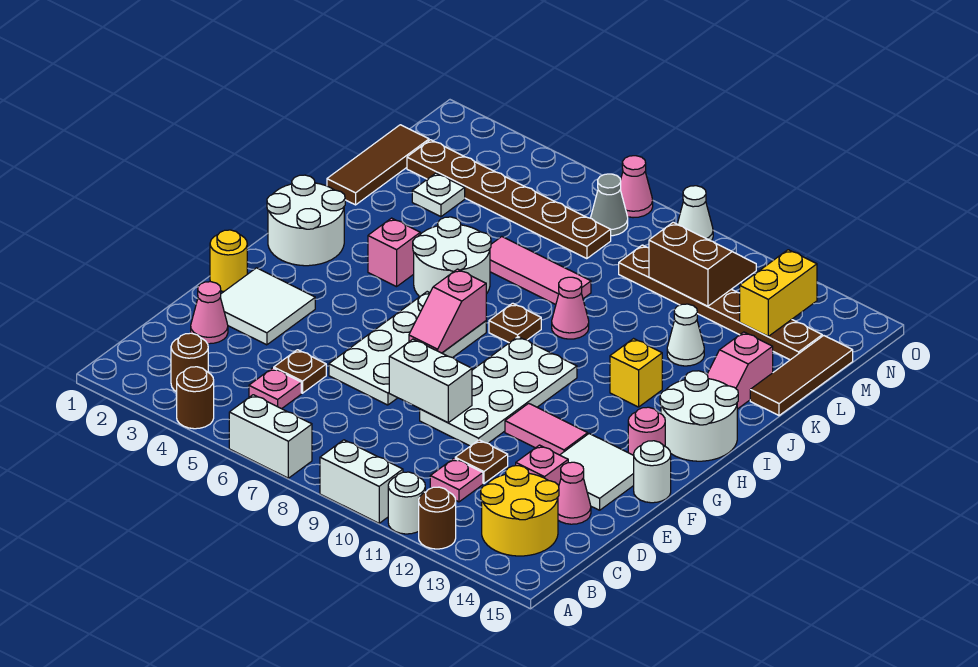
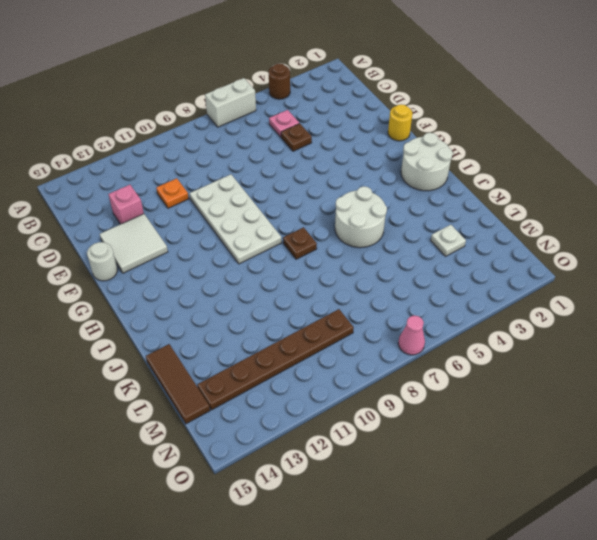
orange 1x1 plate [156,178,189,208] -> brown 1x1 plate [455,440,508,483]
none -> white 1x2 brick [320,440,403,523]
none -> white 1x1 round brick [388,472,425,534]
none -> brown 1x1 round brick [419,487,456,549]
none -> brown 1x1 round brick [171,333,208,392]

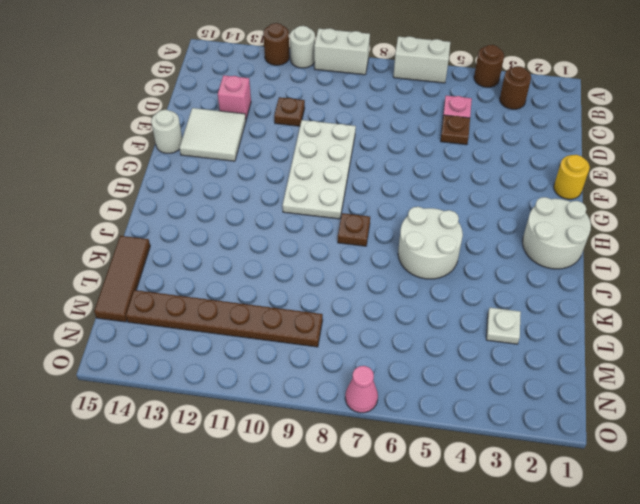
none -> yellow 2x2 round brick [481,466,559,556]
none -> pink 1x1 plate [430,458,483,502]
none -> pink 1x1 cone [191,282,228,344]
none -> pink 1x1 cone [558,462,591,524]

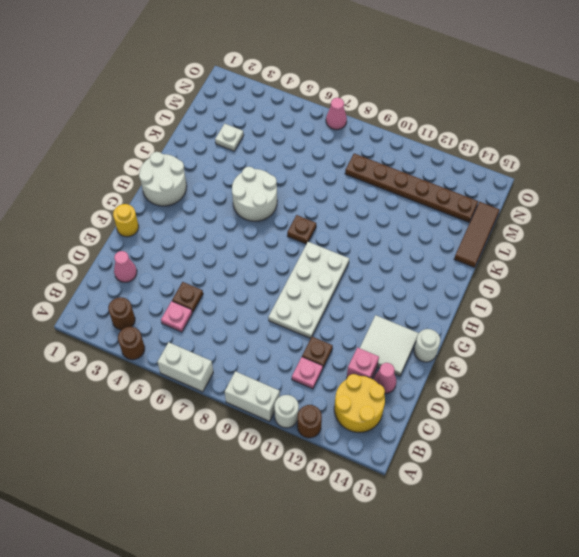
none -> white 2x2 tile [220,268,315,345]
none -> white 2x4 plate [329,292,486,405]
none -> pink 1x2 tile [505,403,588,455]
none -> pink 1x1 round brick [628,407,665,455]

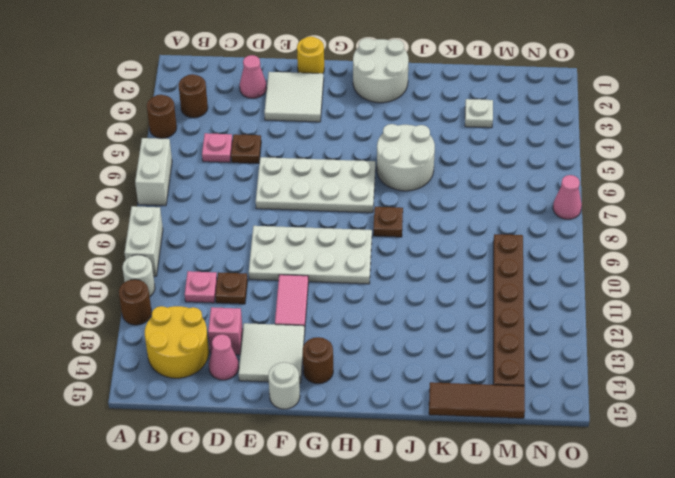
brown 1x1 round brick [303,337,333,384] -> pink 1x1 round brick [628,407,665,455]
none -> white 2x2 round brick [660,371,738,461]
none -> pink 1x1 brick [368,218,420,287]
none -> yellow 1x1 brick [610,339,662,407]
none -> pink 1x1 cone [552,277,589,339]

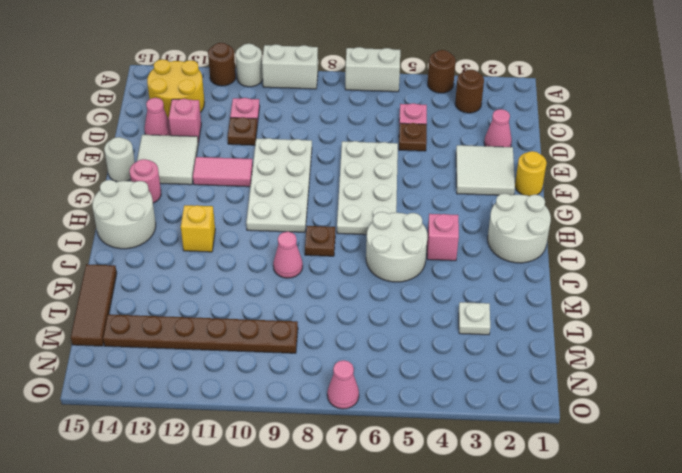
none -> pink 1x2 slope [707,332,773,409]
none -> brown 1x3 tile [327,125,429,205]
none -> pink 1x3 tile [490,237,591,305]
none -> white 1x1 cone [667,304,704,366]

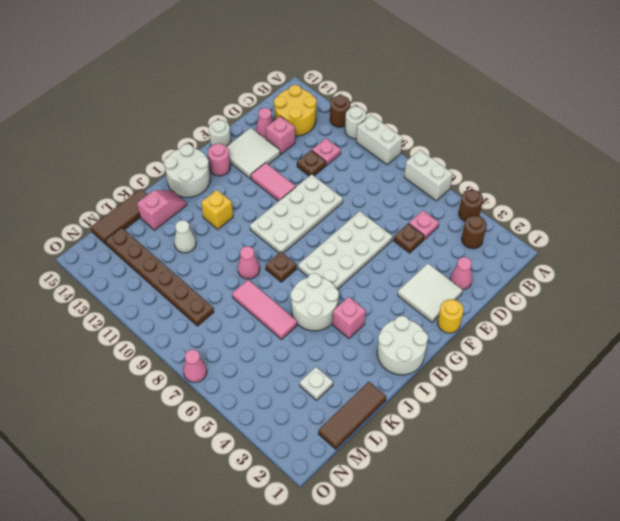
none -> brown 1x6 plate [407,140,611,259]
none -> grey 1x1 cone [591,174,628,236]
none -> white 1x1 cone [678,186,713,241]
none -> white 1x2 brick [389,339,472,423]

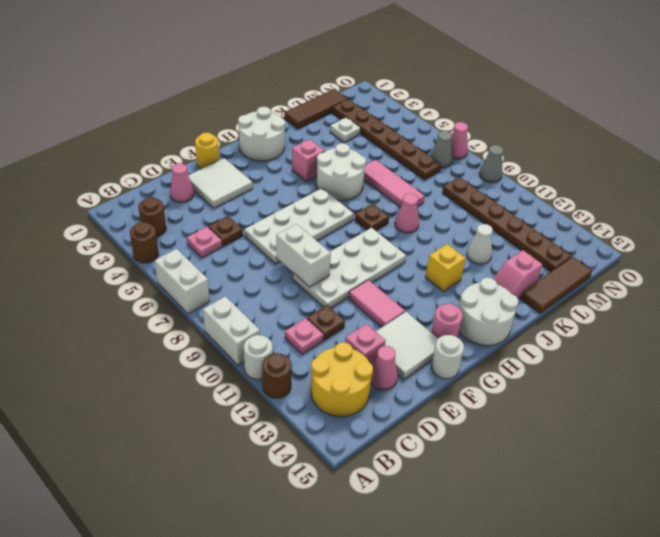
grey 1x1 cone [479,145,503,183] -> white 1x1 cone [678,186,713,241]
none -> pink 1x2 slope [409,269,486,353]
none -> brown 2x2 slope [649,222,756,306]
none -> yellow 1x2 brick [740,250,817,336]

